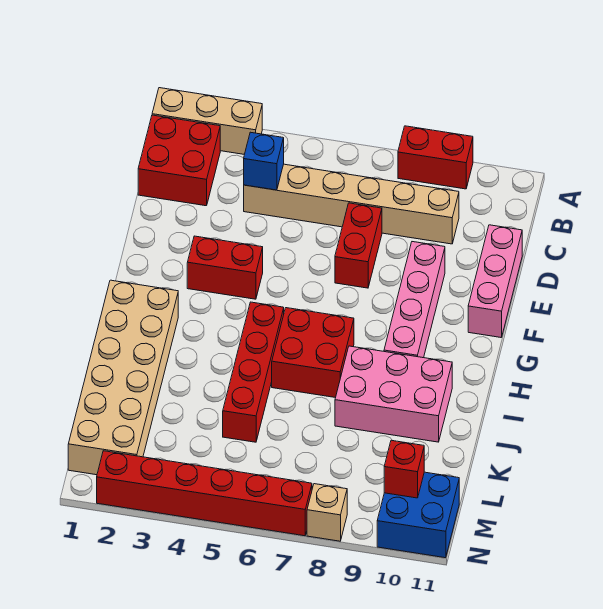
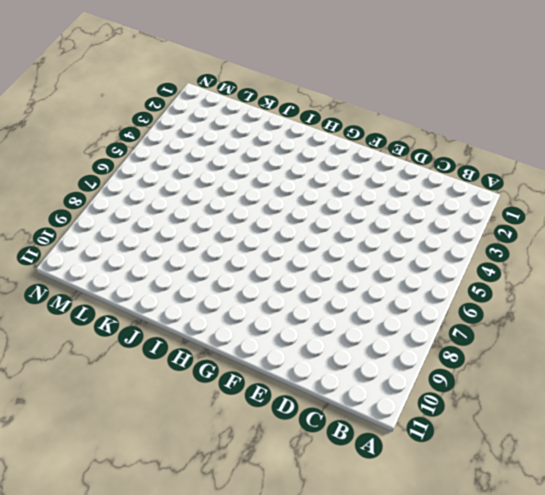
none -> tan 1x3 brick [152,88,262,154]
none -> red 1x2 brick [398,126,473,189]
none -> red 2x2 brick [138,115,220,206]

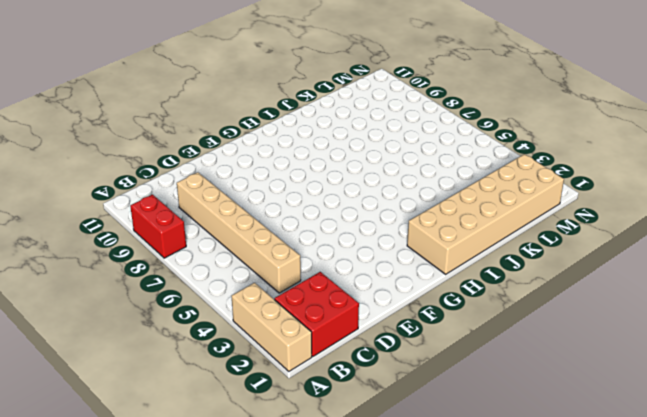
none -> red 1x2 brick [335,203,382,288]
none -> pink 1x3 brick [468,225,522,337]
none -> pink 1x4 brick [384,242,445,358]

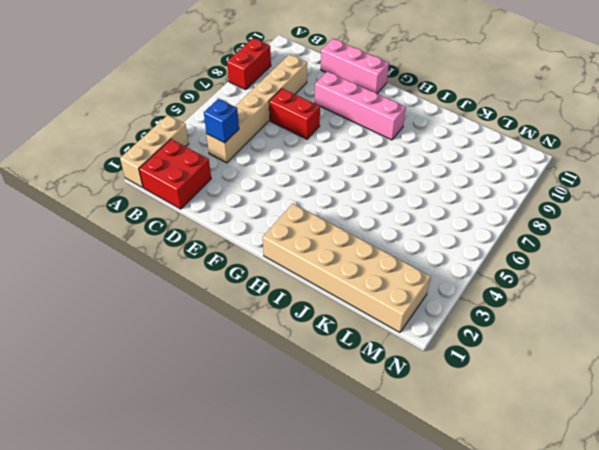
none -> red 1x2 brick [187,236,263,299]
none -> red 1x4 brick [223,302,284,442]
none -> red 2x2 brick [272,308,354,398]

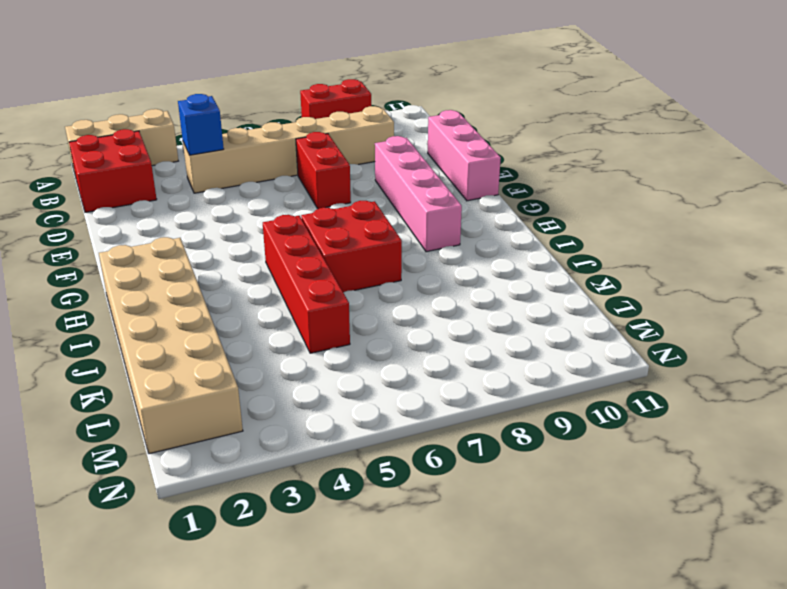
none -> red 1x2 brick [187,236,263,299]
none -> pink 2x3 brick [335,346,452,442]
none -> blue 2x2 brick [377,472,459,558]

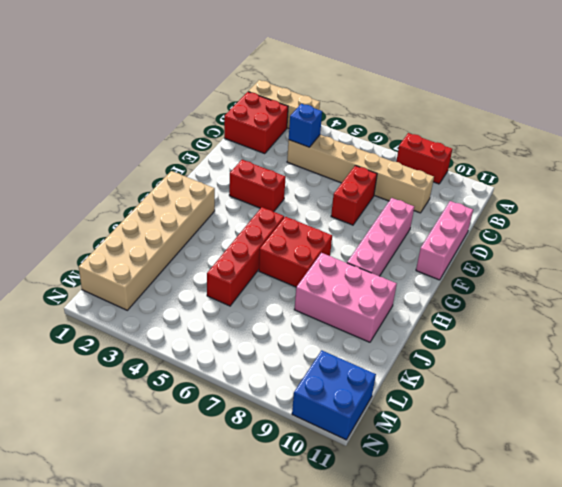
none -> red 1x6 brick [97,451,312,536]
none -> tan 1x1 brick [307,484,347,541]
none -> red 1x1 brick [384,440,424,498]

